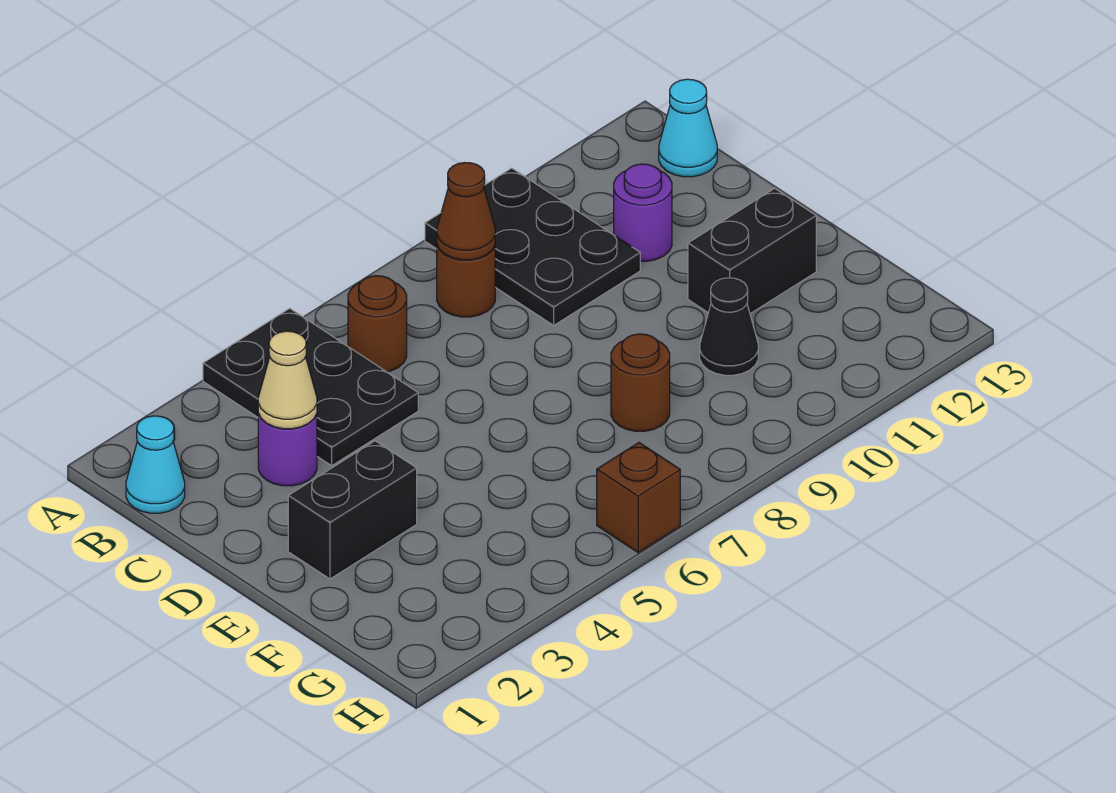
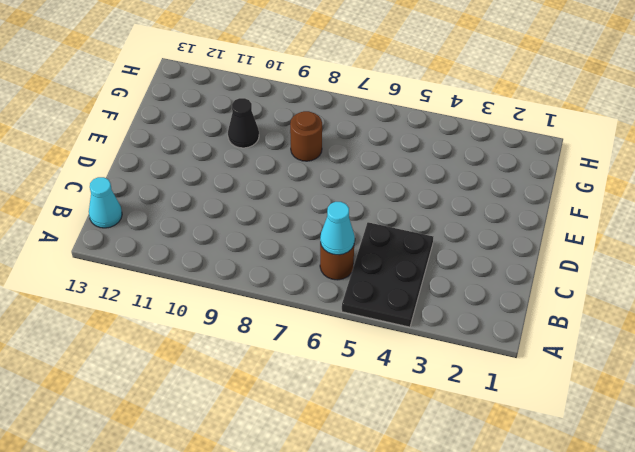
cyan 1x1 cone [320,202,355,255] -> cyan 1x1 cone moved to [126,416,185,513]
none -> black 2x3 plate [425,168,640,325]
none -> brown 1x1 round brick [437,246,495,317]
none -> purple 1x1 round brick [258,413,317,486]

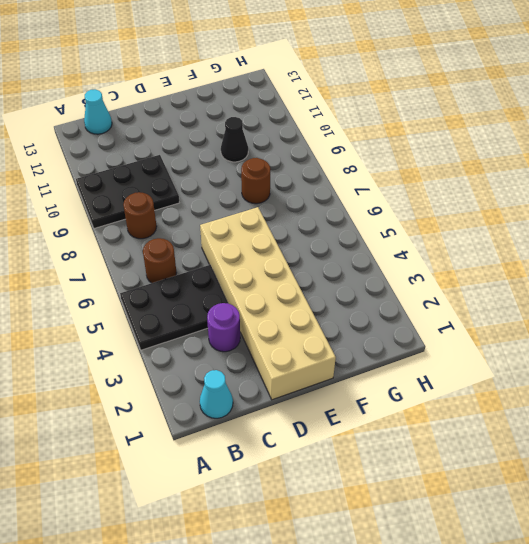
tan 2x6 brick [200,207,336,400] -> black 1x2 brick [288,441,417,579]
none -> purple 1x1 round brick [614,164,672,261]
none -> black 1x2 brick [688,188,816,314]
none -> brown 1x1 brick [597,443,680,552]

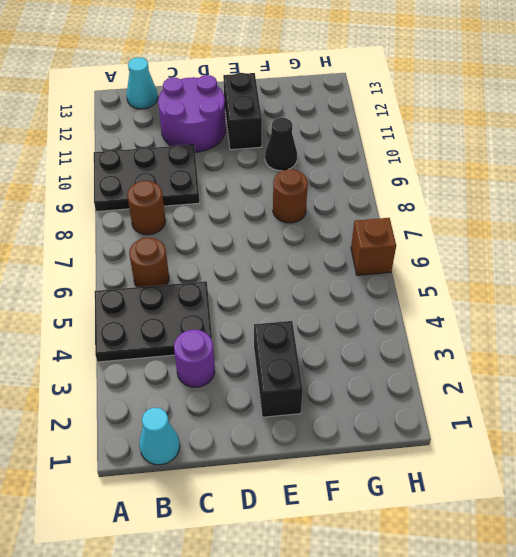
purple 2x2 round brick [158,75,226,152] -> purple 1x1 round brick [614,164,672,261]
none -> brown 1x1 cone [437,163,495,260]
none -> tan 1x1 cone [258,331,317,429]

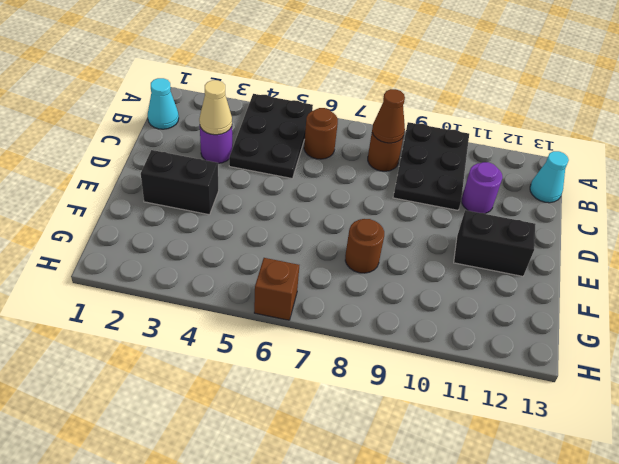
none -> black 1x1 cone [700,278,758,375]

